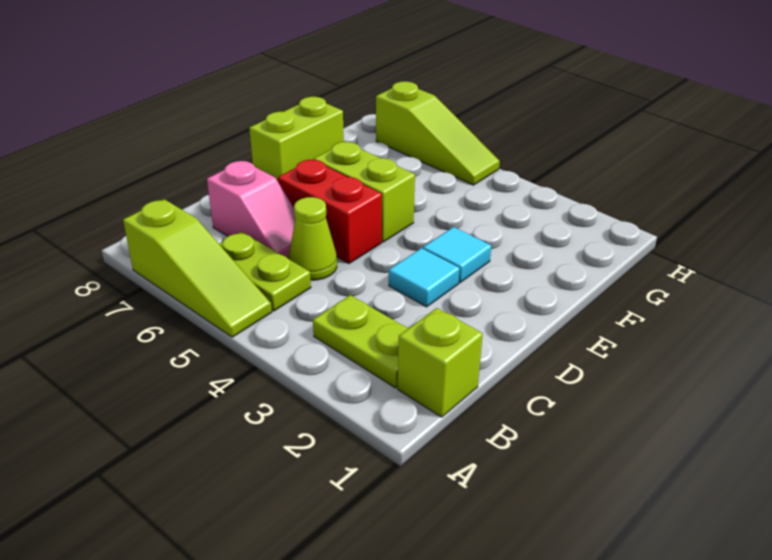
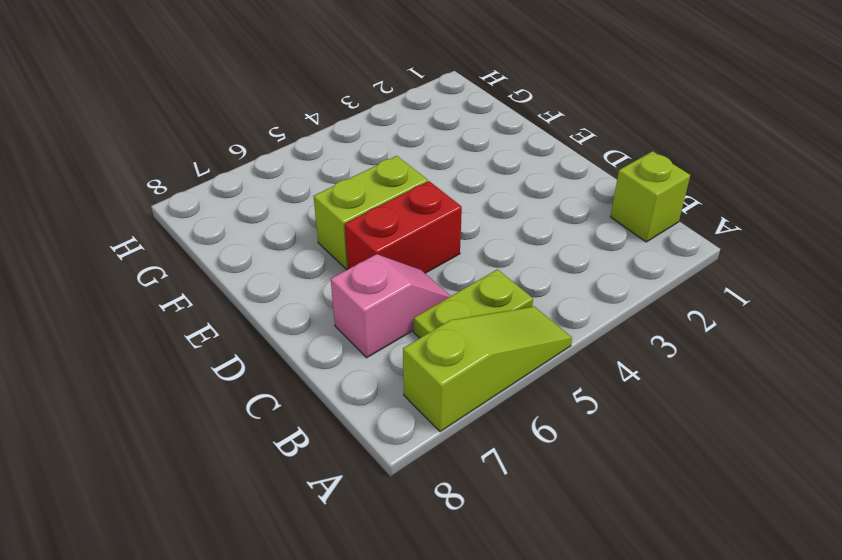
none -> lime 1x2 plate [313,295,408,388]
none -> lime 1x1 cone [289,197,337,280]
none -> cyan 1x1 tile [389,248,460,307]

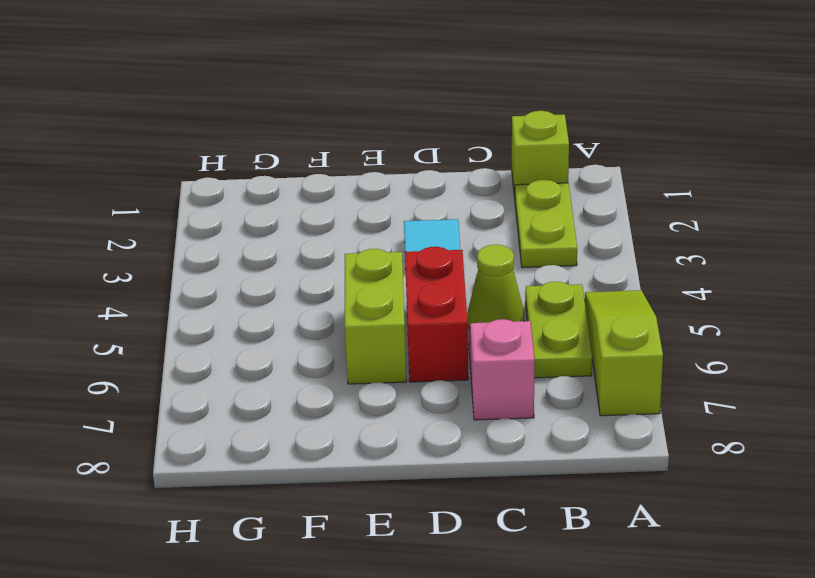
none -> cyan 1x1 tile [423,227,491,283]
none -> lime 1x2 brick [249,97,344,181]
none -> lime 1x3 slope [376,81,500,185]

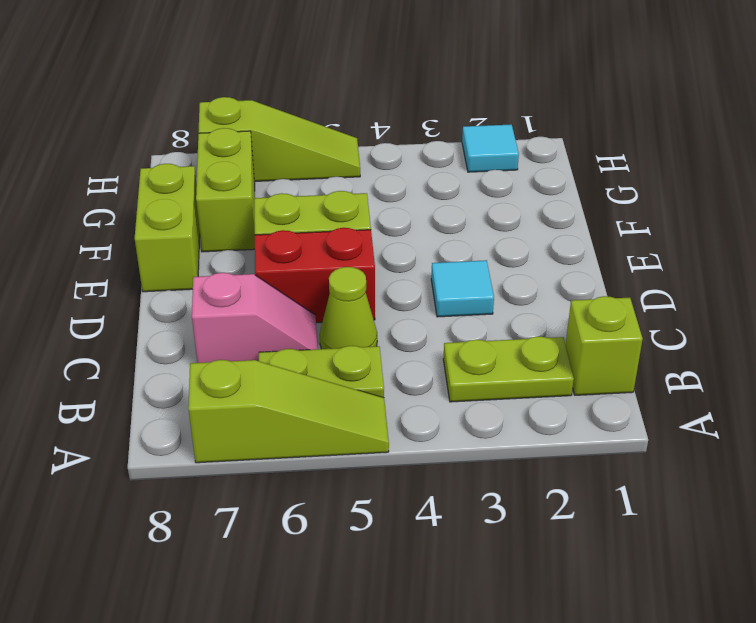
lime 1x2 brick [196,128,255,252] -> none
cyan 1x1 tile [462,124,519,172] -> cyan 1x1 tile moved to [423,227,491,283]

